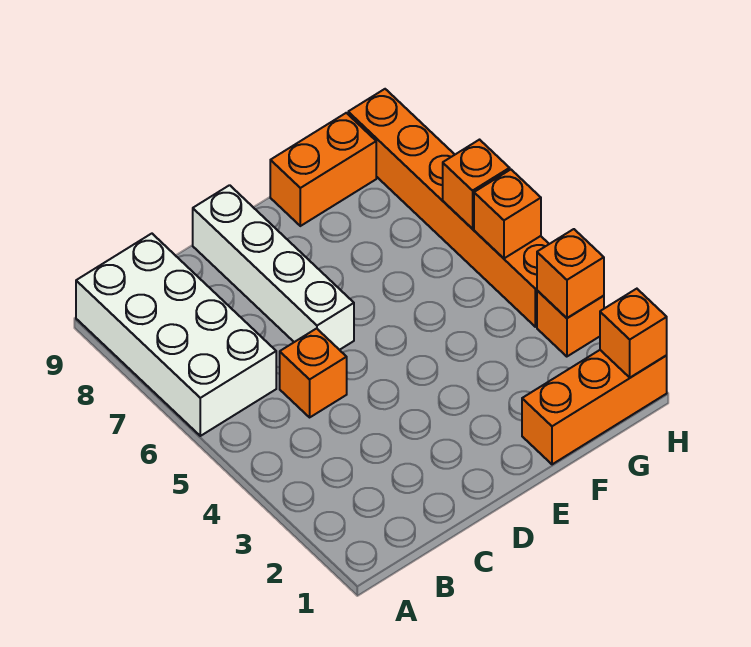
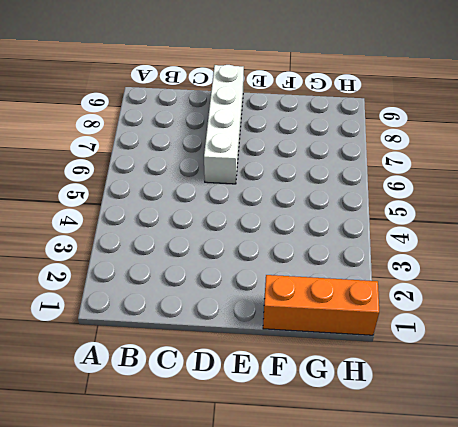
none -> white 2x4 brick [76,234,276,436]
none -> orange 1x1 brick [280,329,347,417]

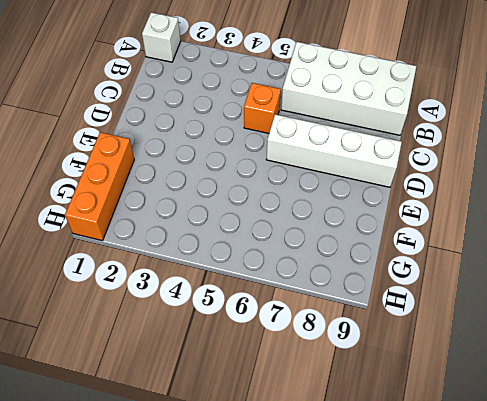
white 1x1 brick [142,12,181,62] -> none
none -> orange 1x2 brick [270,113,376,226]
none -> orange 1x1 brick [537,291,604,357]

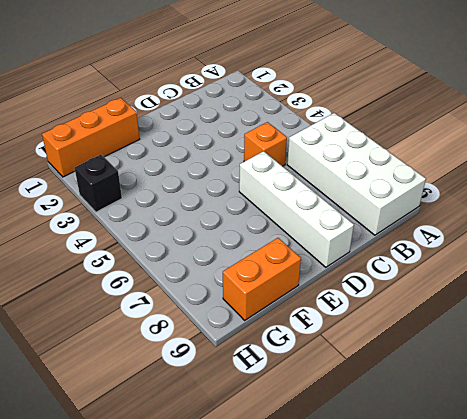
black 1x1 brick [75,155,122,212] -> orange 1x1 brick [537,291,604,357]
none -> orange 1x6 brick [348,89,549,327]
none -> orange 1x1 brick [600,289,667,378]

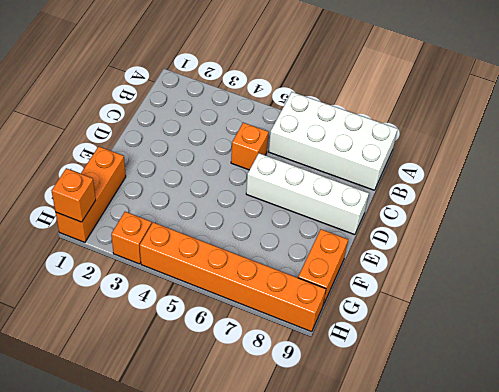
none -> orange 1x1 brick [537,229,604,318]
none -> orange 1x1 brick [474,170,541,258]

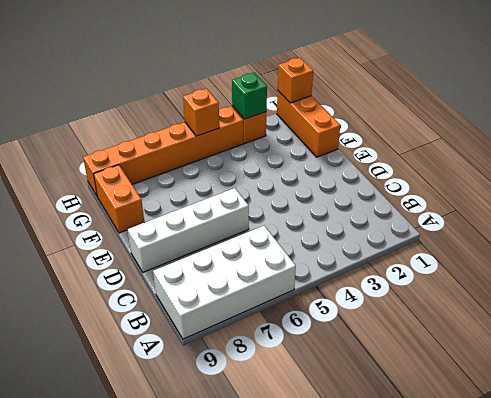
green 1x1 brick [232,73,267,119] -> orange 1x1 brick [537,229,604,318]
none -> orange 1x1 brick [280,329,347,417]
none -> orange 1x1 brick [443,140,510,229]

